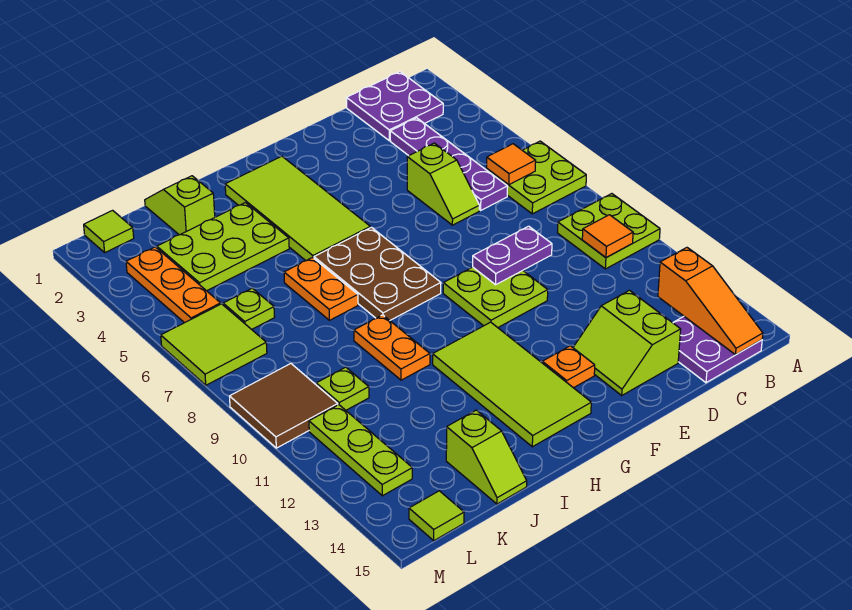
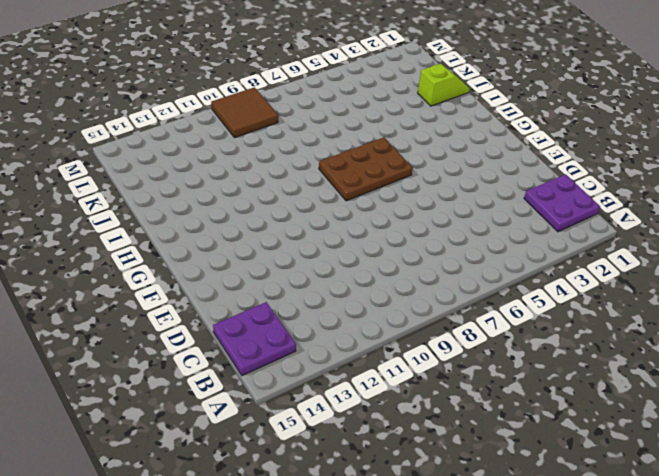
none -> lime 2x2 plate [487,141,586,214]
none -> lime 2x2 plate [558,194,660,269]
none -> purple 1x4 plate [390,118,508,210]

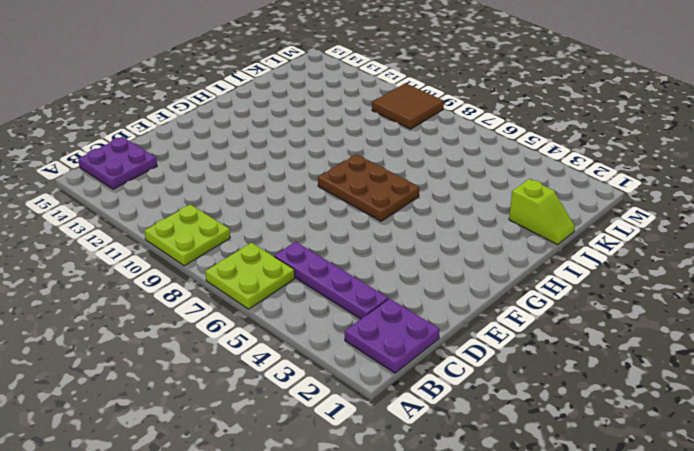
none -> lime 1x2 slope [407,143,479,225]
none -> lime 2x2 slope [573,290,681,395]
none -> lime 2x2 plate [443,267,548,328]

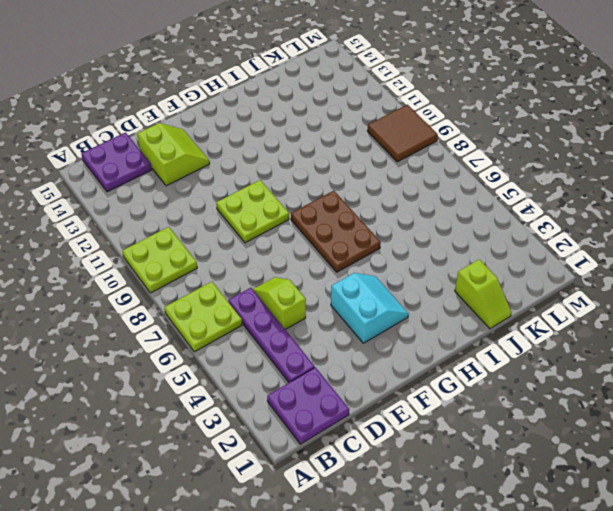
cyan 2x2 slope [331,273,409,343] -> lime 2x4 tile [225,156,370,261]
none -> orange 1x1 plate [542,346,595,388]
none -> lime 2x4 tile [433,322,591,447]
none -> lime 2x3 plate [157,203,289,291]

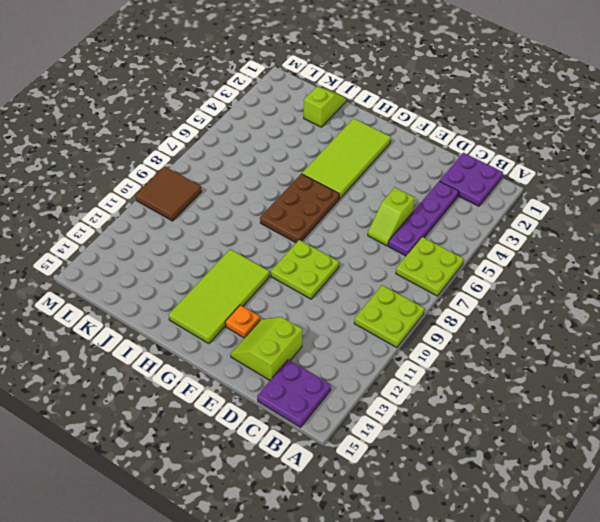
none -> lime 2x3 plate [157,203,289,291]
none -> orange 1x2 plate [284,258,358,320]
none -> orange 1x2 plate [354,315,430,380]

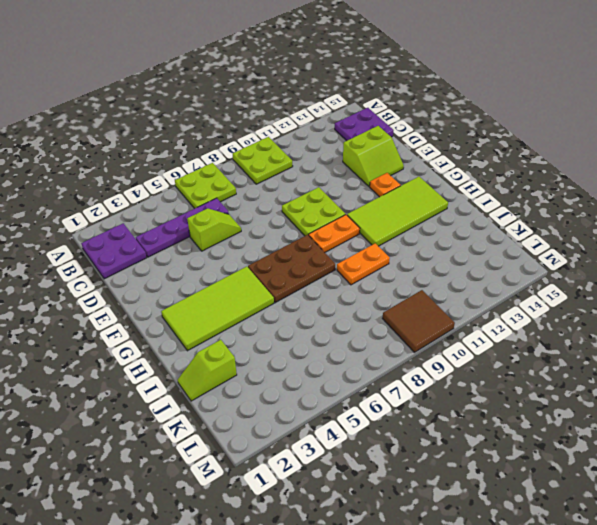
orange 1x2 plate [309,215,360,252] -> orange 1x2 plate moved to [284,258,358,320]
none -> lime 2x3 plate [157,203,289,291]
none -> lime 1x2 slope [446,410,527,504]
none -> lime 1x1 plate [223,288,275,329]

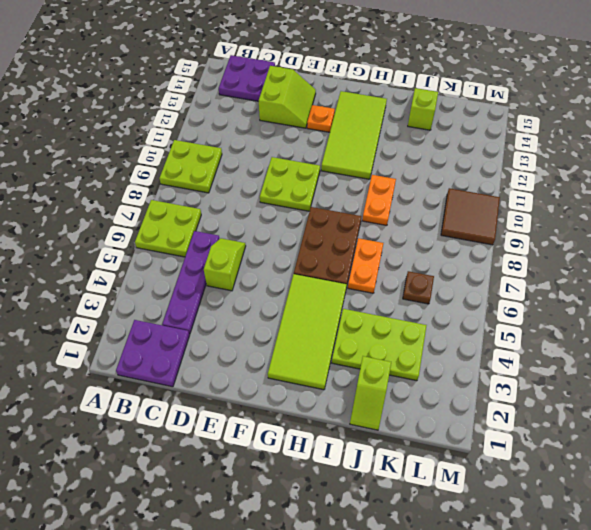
brown 1x1 plate [403,271,434,304] -> lime 1x1 plate [223,288,275,329]
none -> lime 1x1 plate [316,367,369,410]
none -> lime 1x1 tile [84,210,134,252]
none -> orange 1x3 plate [126,247,221,323]

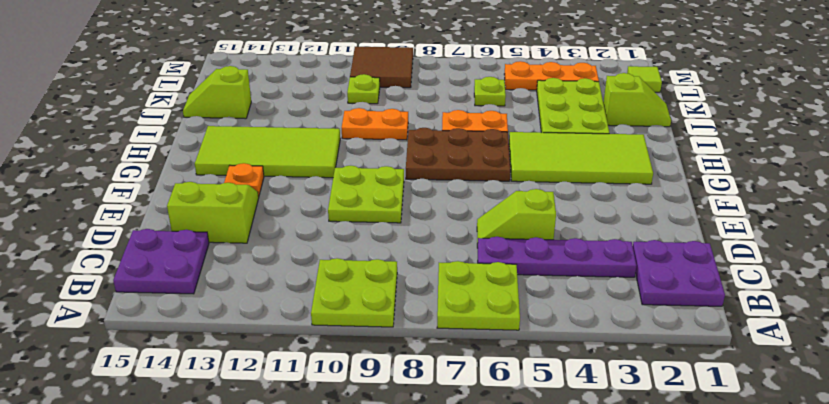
none -> lime 2x2 tile [161,304,267,385]
none -> lime 1x3 plate [309,405,412,496]
none -> lime 1x1 tile [409,491,464,541]

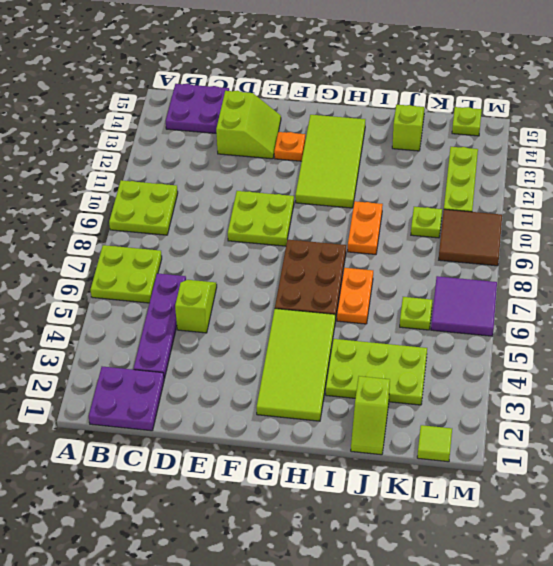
purple 2x2 tile [431,276,497,336] -> lime 2x2 tile [161,304,267,385]
lime 1x1 plate [452,107,482,136] -> lime 1x1 tile [409,491,464,541]
none -> orange 1x3 plate [126,247,221,323]
none -> orange 1x1 tile [487,144,536,185]
none -> orange 1x1 tile [582,215,633,258]

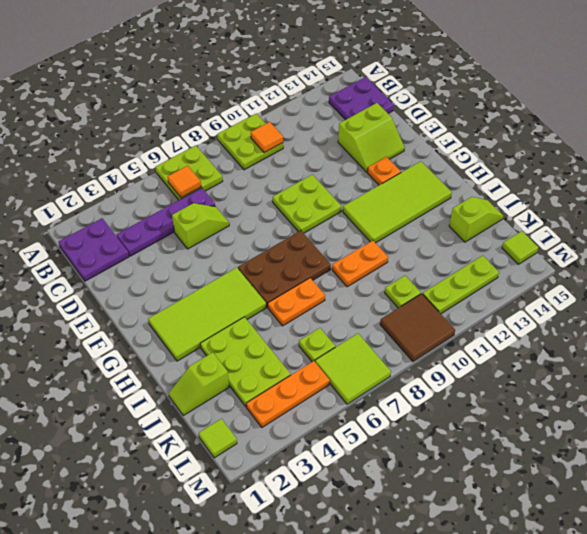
none -> orange 1x3 slope [658,248,763,355]
none -> purple 1x2 plate [473,226,552,285]

